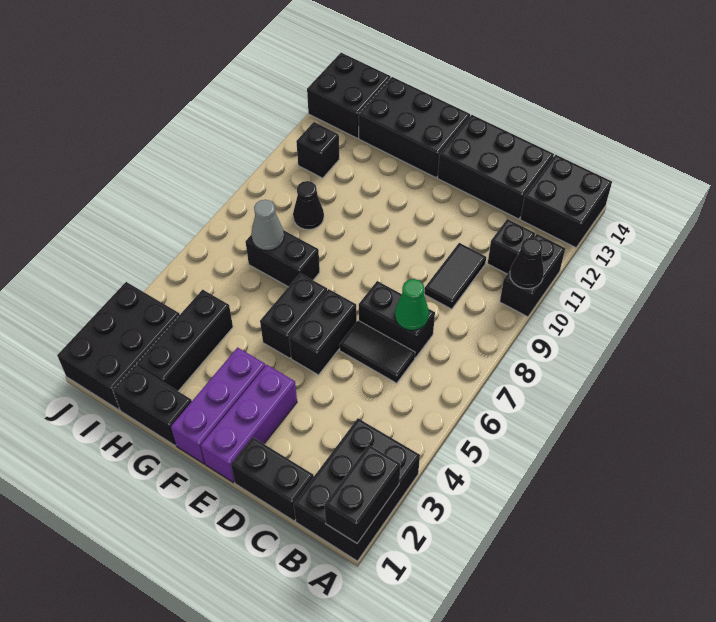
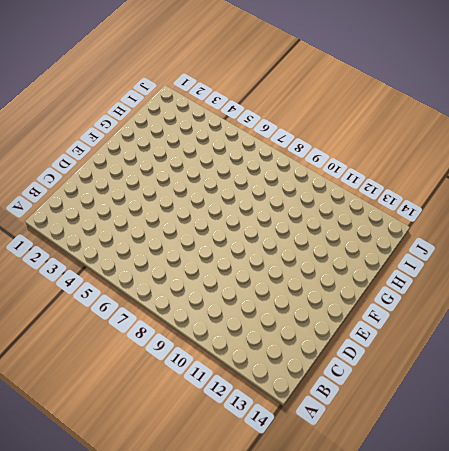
none -> black 2x3 brick [294,418,420,561]
none -> black 1x2 brick [500,234,565,317]
none -> black 2x2 brick [520,155,612,248]

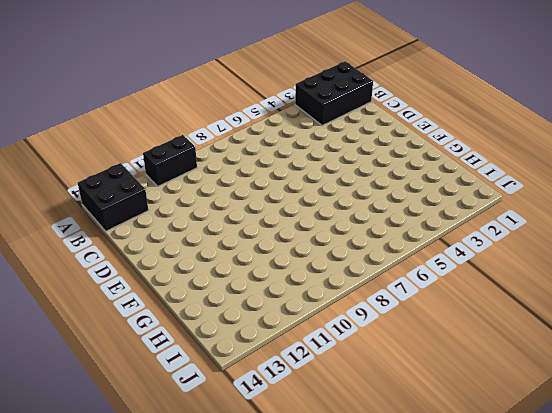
none -> black 1x1 brick [488,219,535,274]
none -> black 1x2 brick [231,437,314,521]
none -> black 1x2 tile [339,321,415,383]

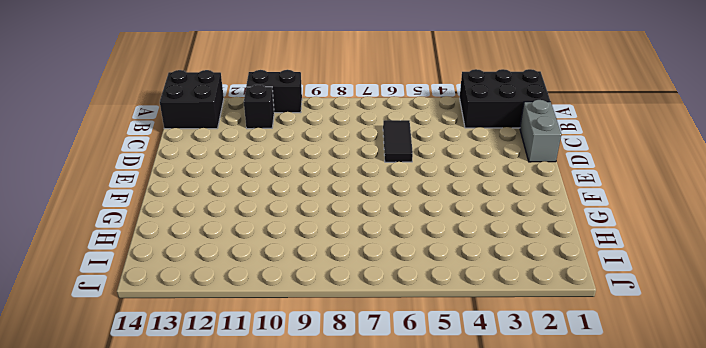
grey 1x2 brick [520,100,561,162] -> black 1x2 brick [231,437,314,521]
none -> black 1x2 brick [359,281,435,358]
none -> black 1x2 tile [424,243,486,309]
none -> black 2x3 brick [438,115,554,219]

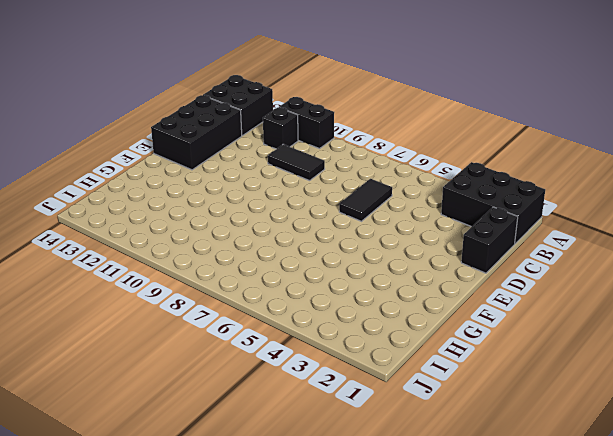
none -> black 1x2 brick [359,281,435,358]
none -> purple 1x3 brick [201,365,297,483]
none -> black 1x2 brick [289,289,357,375]

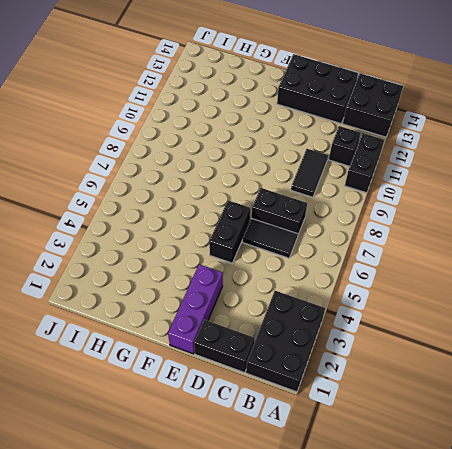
none -> purple 1x3 brick [171,348,266,464]
none -> black 1x2 brick [260,273,327,358]
none -> black 2x3 brick [359,77,470,178]

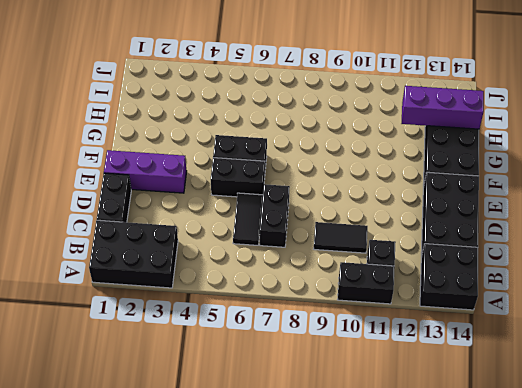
purple 1x3 brick [401,86,484,129] -> purple 1x3 brick moved to [171,348,266,464]
none -> black 1x2 brick [113,365,192,446]
none -> black 1x2 brick [245,230,320,287]
none -> black 1x3 brick [137,290,233,391]

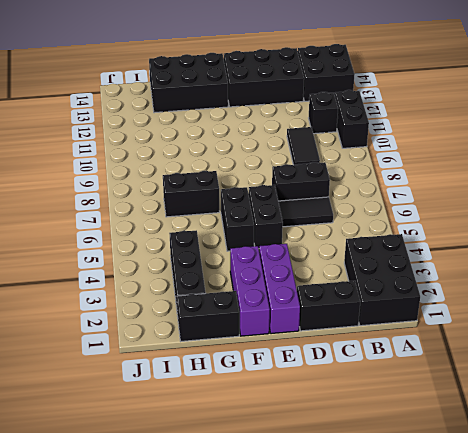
none -> black 1x1 cone [293,181,324,230]
none -> black 2x3 brick [57,282,180,410]
none -> black 1x1 brick [296,122,339,178]

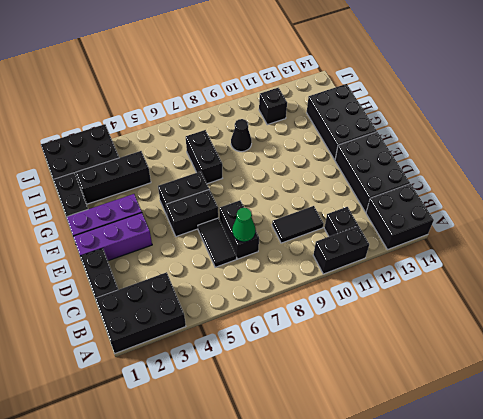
none -> black 2x2 brick [307,53,391,138]
none -> black 1x2 brick [324,445,400,543]
none -> black 1x1 cone [510,238,544,289]

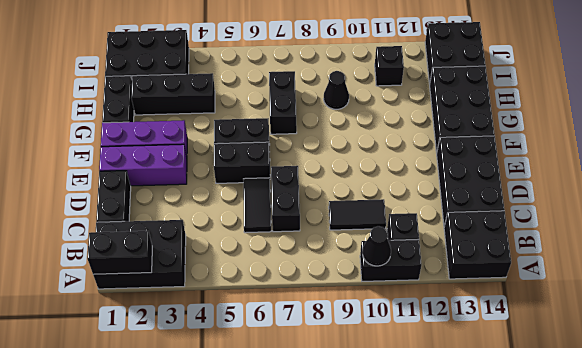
none -> green 1x1 cone [395,279,429,330]
none -> grey 1x1 cone [251,200,284,250]

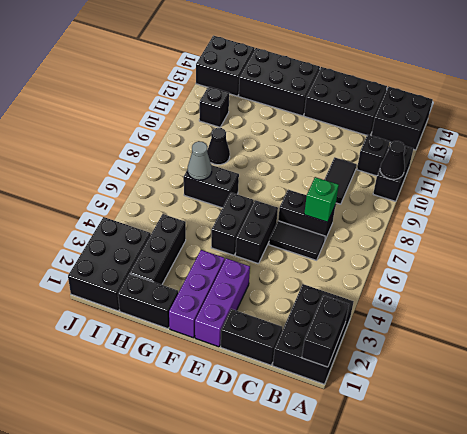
green 1x1 brick [304,177,339,222] -> green 1x1 cone [395,279,429,330]

